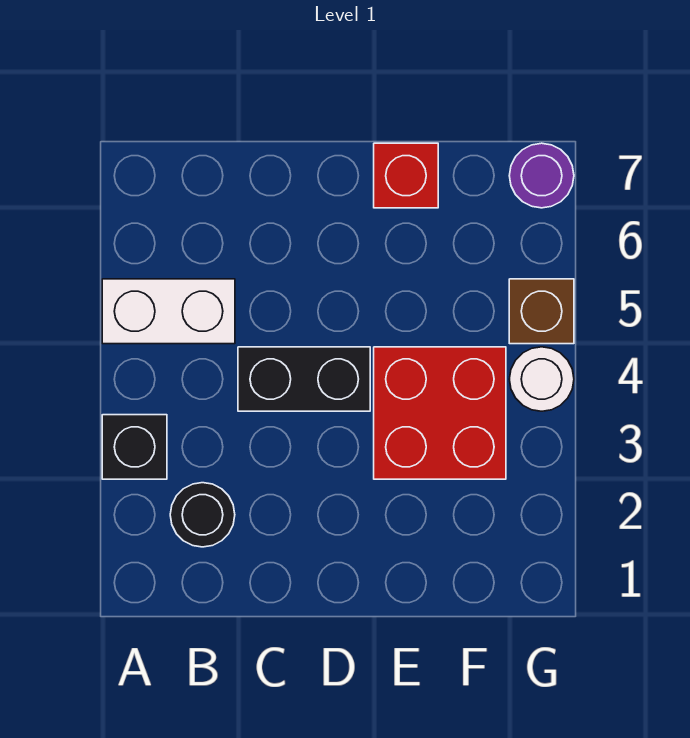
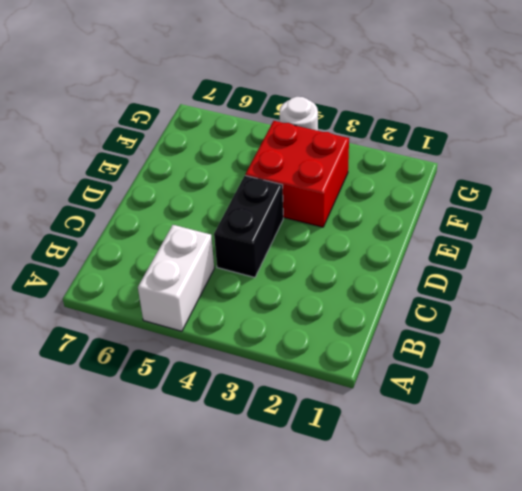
none -> black 1x1 brick [102,415,167,479]
none -> black 1x1 round brick [170,483,235,547]

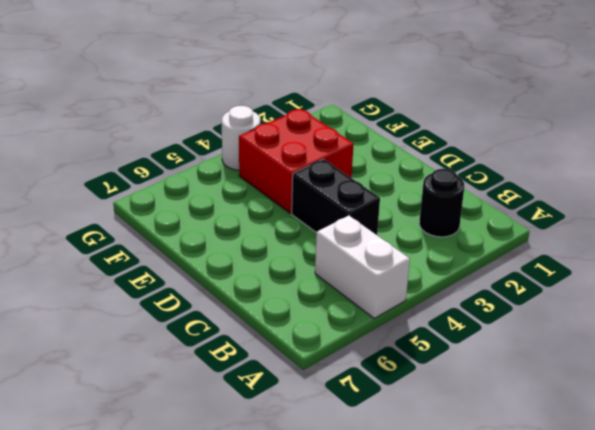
none -> black 1x1 brick [102,415,167,479]
none -> red 1x1 brick [374,143,438,208]

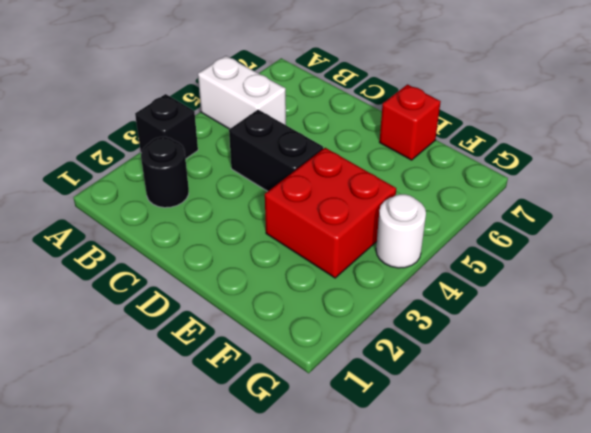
none -> brown 1x1 brick [509,279,574,344]
none -> purple 1x1 round brick [509,143,574,208]

